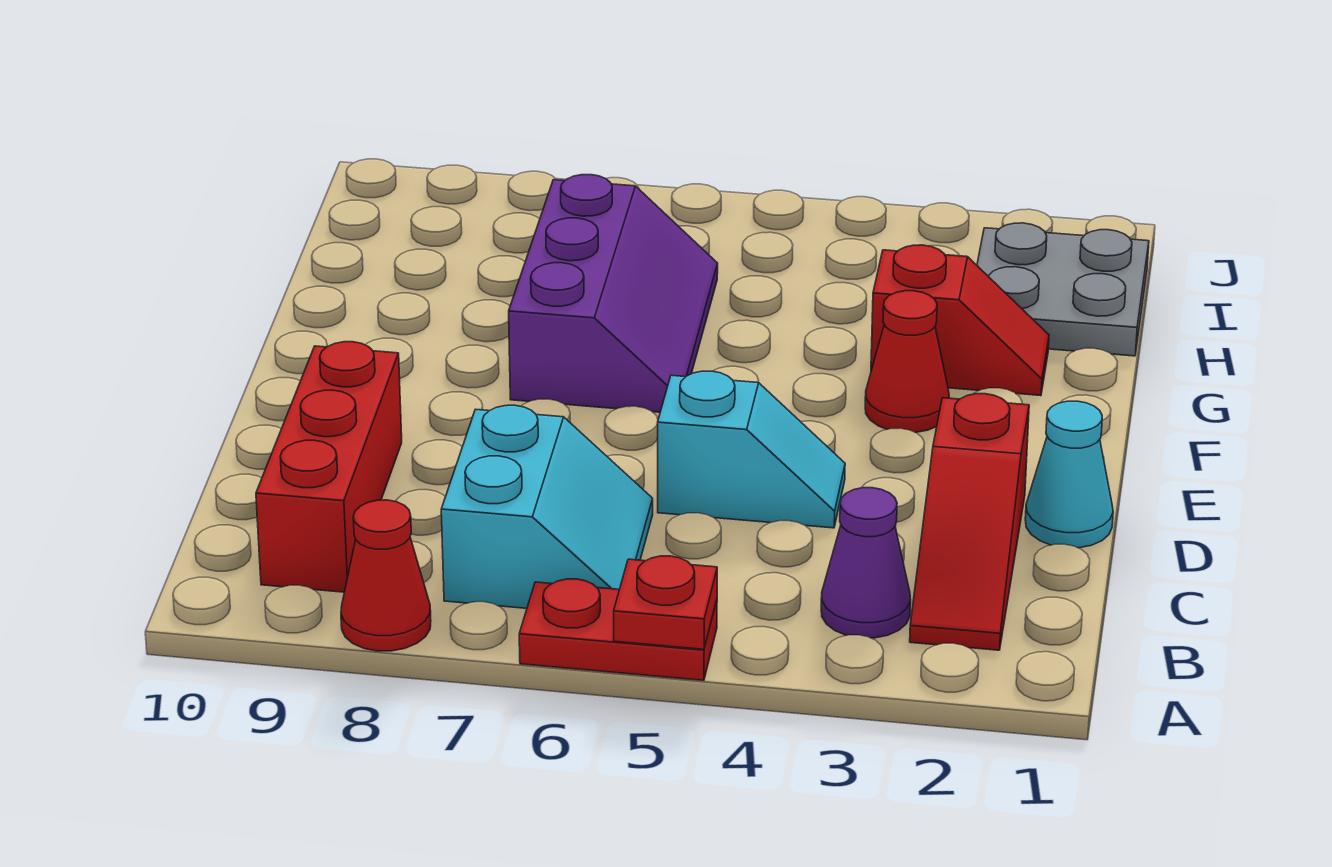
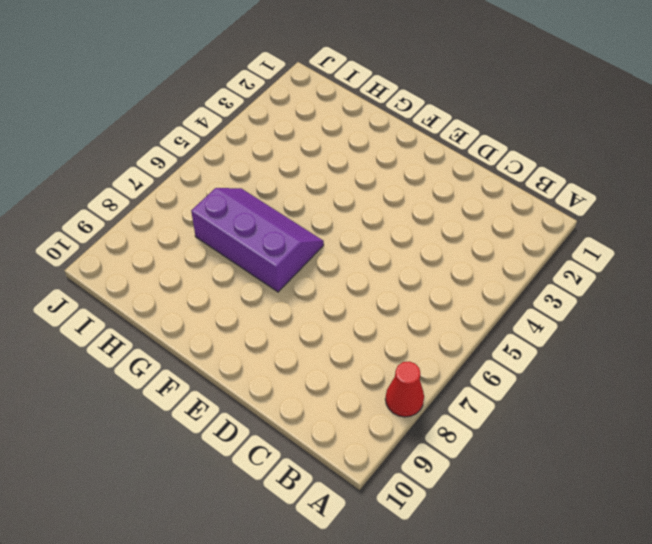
none -> red 1x2 plate [519,579,717,680]
none -> red 1x3 slope [910,394,1029,650]
none -> purple 1x1 cone [821,488,911,638]

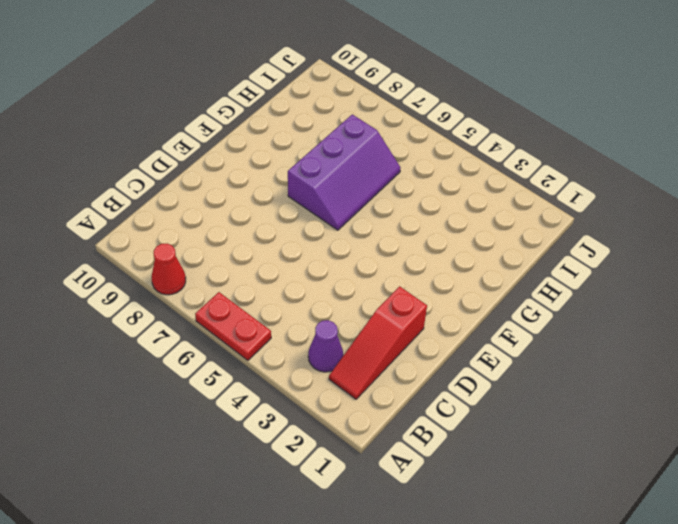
none -> cyan 2x2 slope [441,405,653,608]
none -> red 1x3 brick [256,342,402,592]
none -> cyan 1x1 cone [1025,401,1113,548]

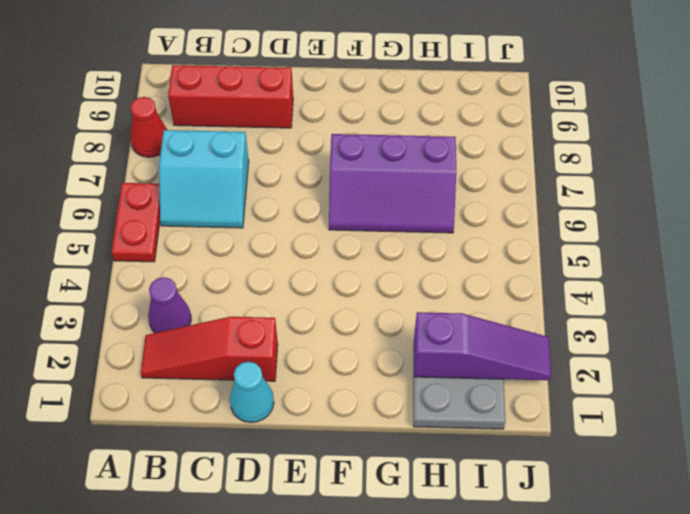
purple 1x3 slope [414,312,551,380] -> none
none -> cyan 1x2 slope [658,371,845,528]
none -> red 1x1 cone [865,291,949,433]
none -> red 1x2 slope [871,245,1049,396]

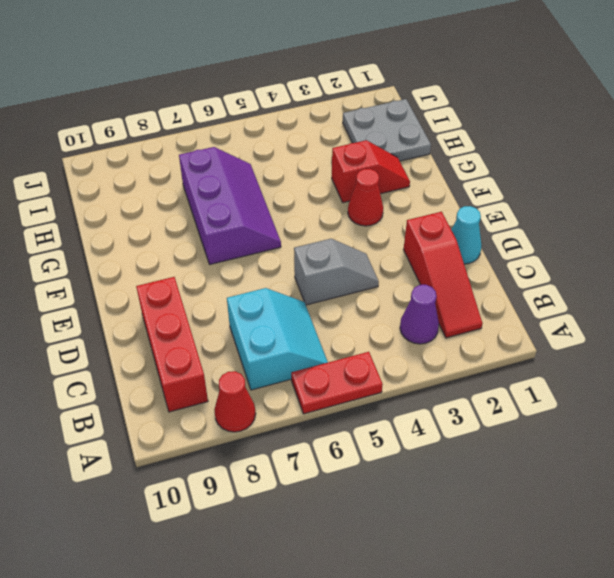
grey 1x2 slope [294,239,379,305] -> cyan 1x2 slope [658,371,845,528]
none -> red 1x1 plate [614,556,717,649]

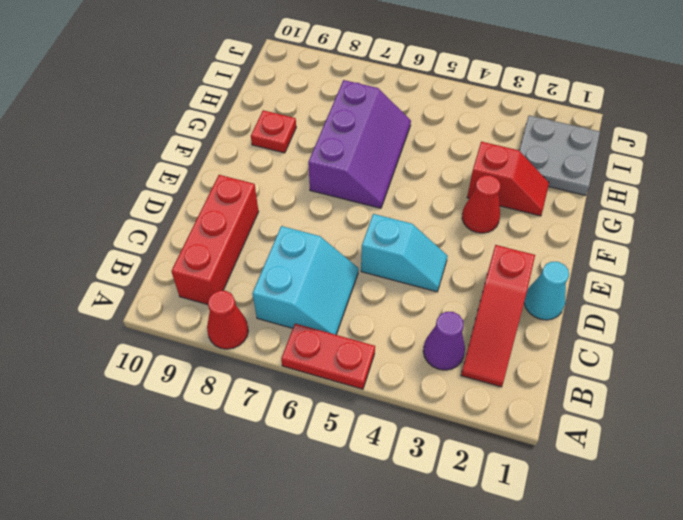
red 1x1 plate [251,110,296,153] -> red 1x1 plate moved to [614,556,717,649]

